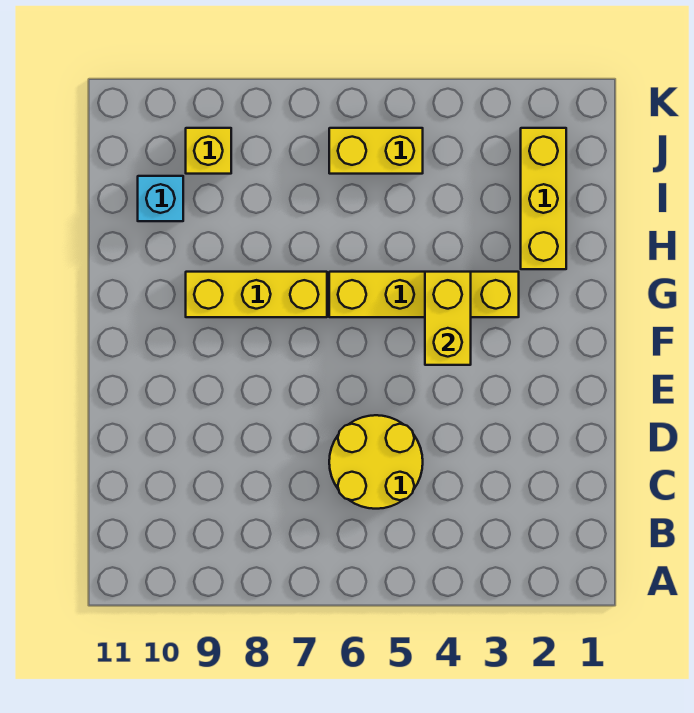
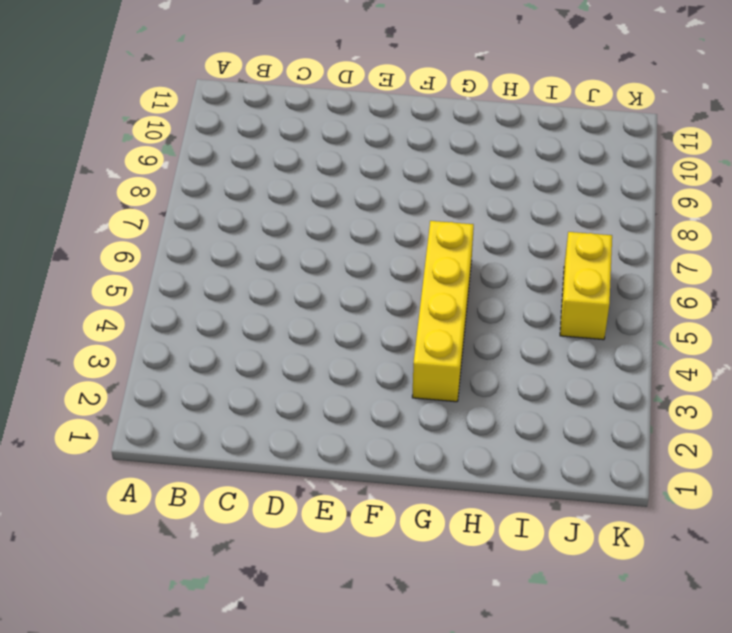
none -> yellow 2x2 round brick [329,415,423,509]
none -> yellow 1x3 brick [186,272,327,317]

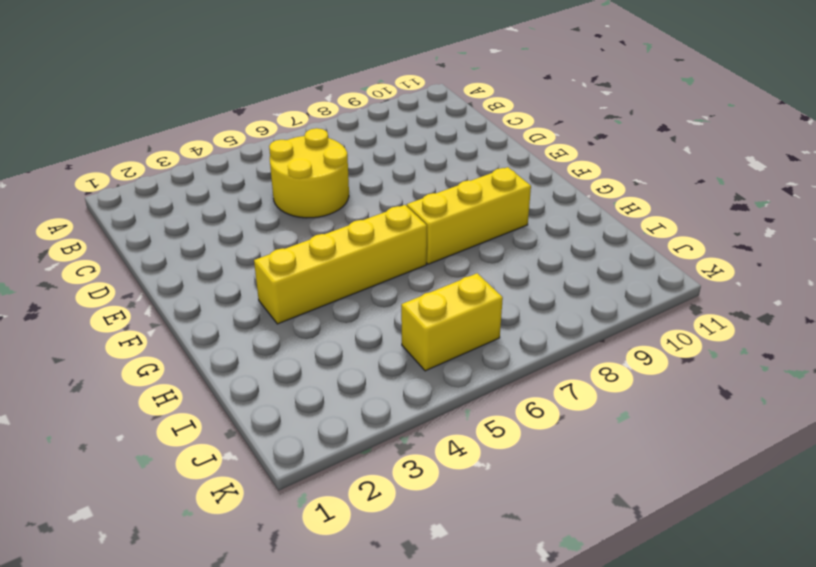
none -> yellow 1x3 brick [521,128,566,269]
none -> cyan 1x1 brick [138,176,183,221]

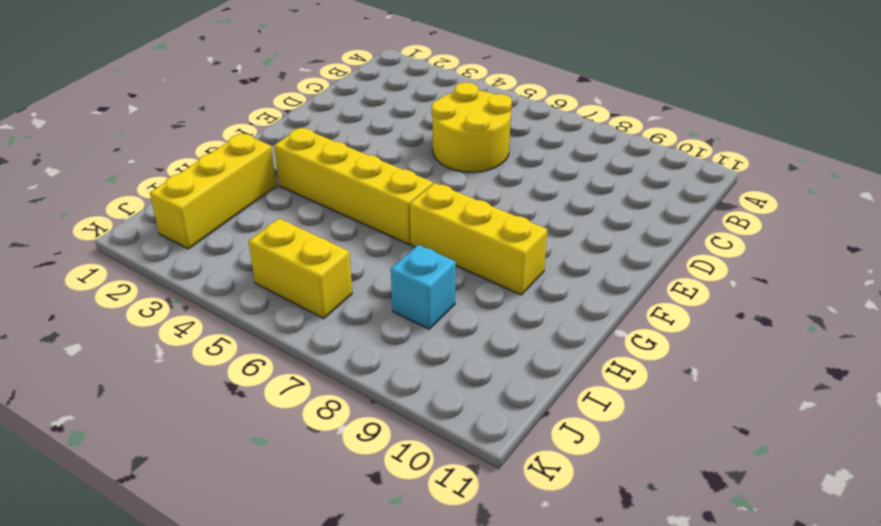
cyan 1x1 brick [391,245,456,329] -> cyan 1x1 brick moved to [138,176,183,221]
none -> yellow 1x1 brick [186,128,231,174]
none -> yellow 1x2 brick [425,272,471,365]

